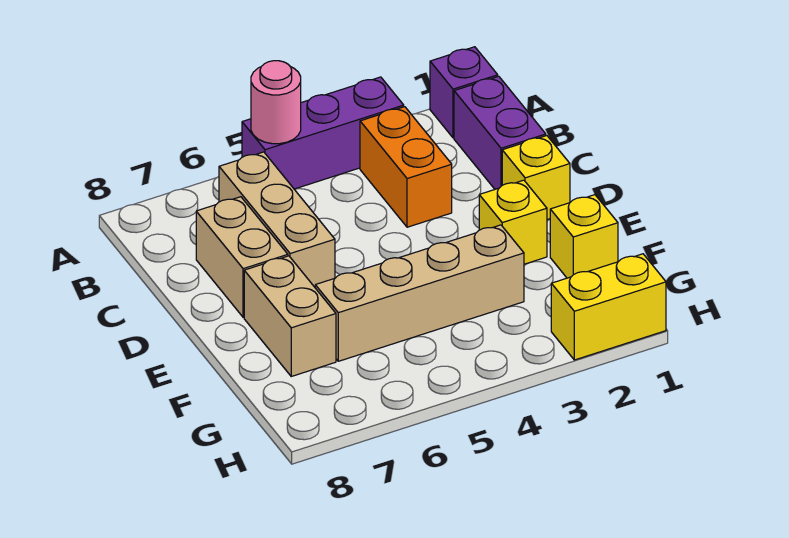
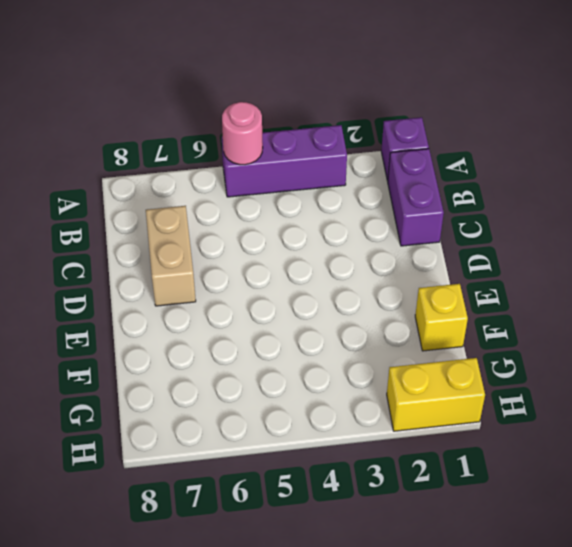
none -> orange 1x2 brick [360,107,452,227]
none -> tan 1x3 brick [219,152,335,287]
none -> yellow 1x1 brick [502,136,570,220]

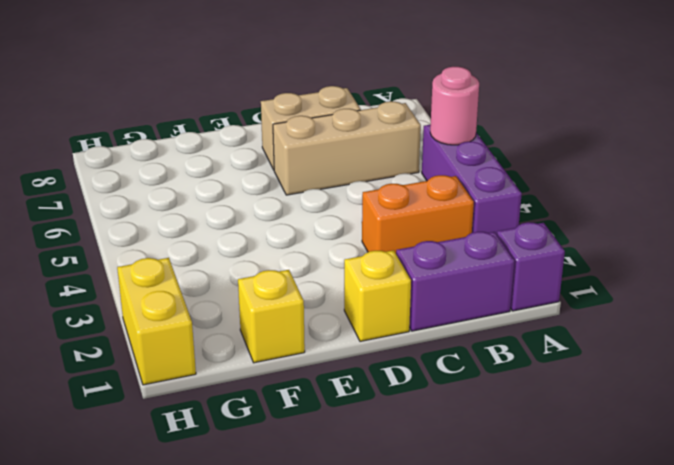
none -> yellow 1x1 brick [479,180,547,264]
none -> tan 1x2 brick [244,256,336,376]
none -> tan 1x4 brick [315,225,524,361]

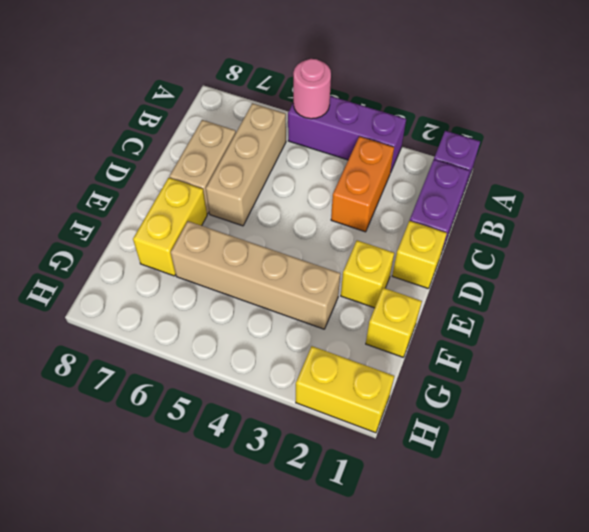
yellow 1x2 brick [133,178,207,276] -> tan 1x2 brick [244,256,336,376]

